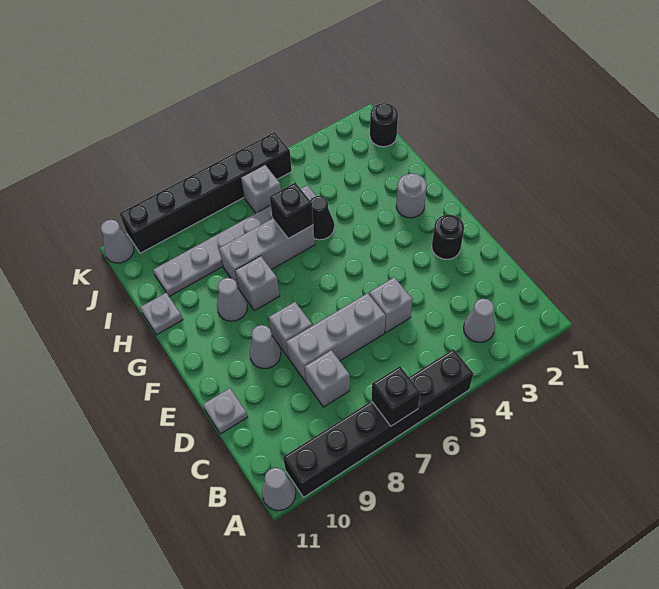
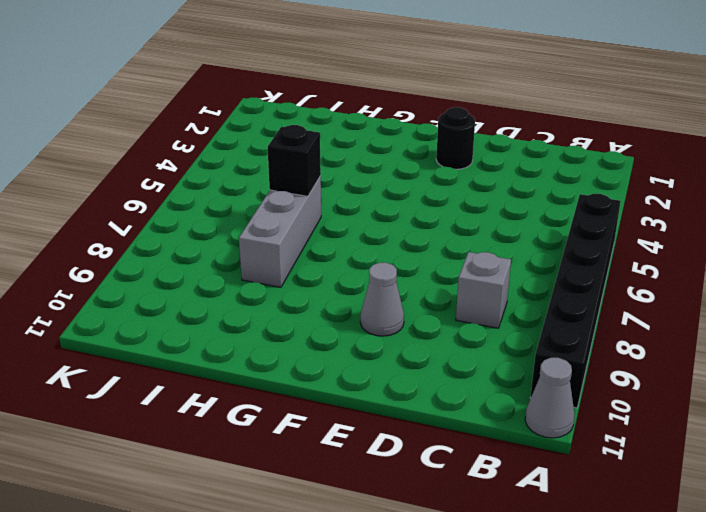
none -> grey 1x1 cone [464,298,495,342]
none -> grey 1x1 brick [369,277,413,332]
none -> grey 1x3 brick [286,293,386,382]

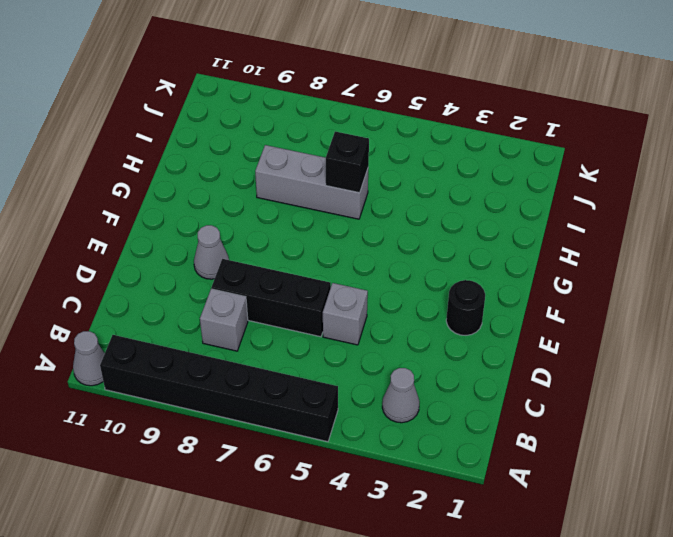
black 1x3 brick [211,259,331,337] -> grey 1x3 brick [286,293,386,382]
none -> grey 1x1 plate [203,388,248,434]
none -> grey 1x1 brick [269,302,312,357]
none -> grey 1x1 round brick [396,174,427,218]

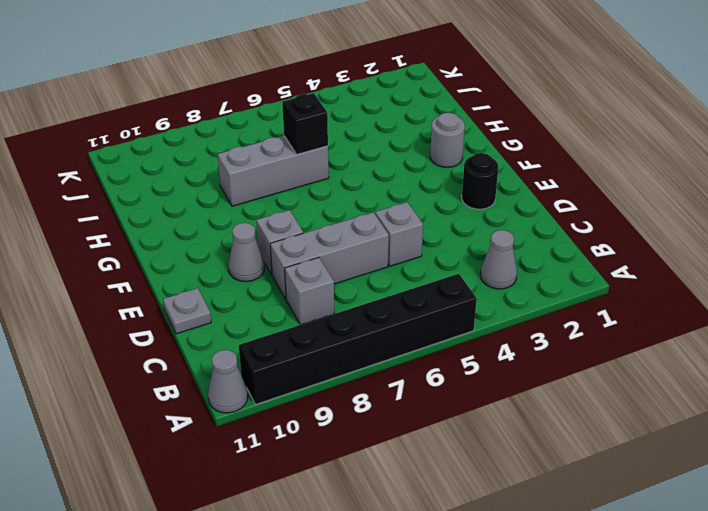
none -> grey 1x1 brick [235,256,280,311]
none -> grey 1x1 cone [217,278,247,321]
none -> black 1x1 cone [310,196,334,240]

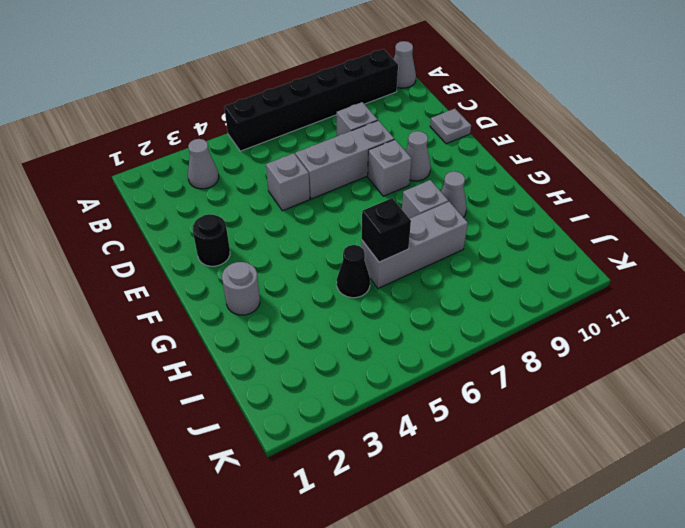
none -> grey 1x1 plate [140,293,183,335]
none -> grey 1x6 plate [153,185,316,296]
none -> black 1x1 round brick [370,103,398,147]

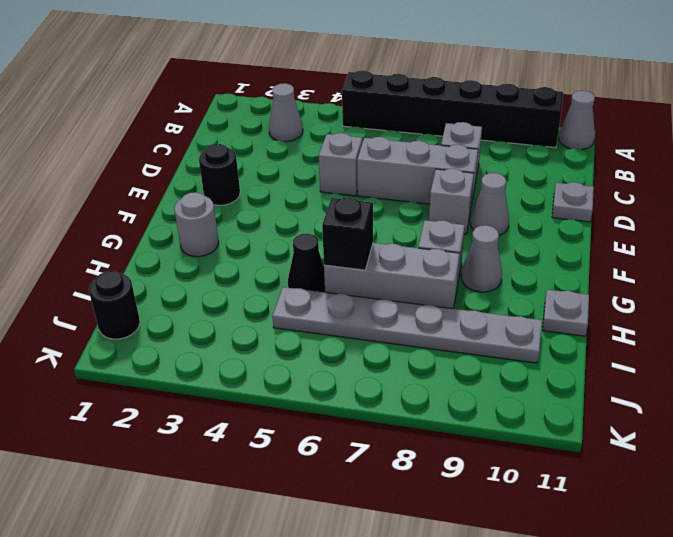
none -> grey 1x1 brick [241,165,281,213]
none -> black 1x6 brick [119,132,292,253]
none -> grey 1x1 cone [101,220,134,263]

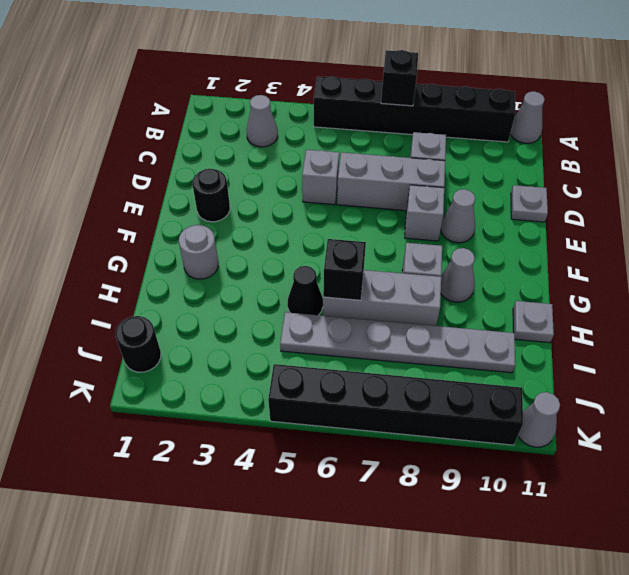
none -> grey 1x1 brick [241,165,281,213]

